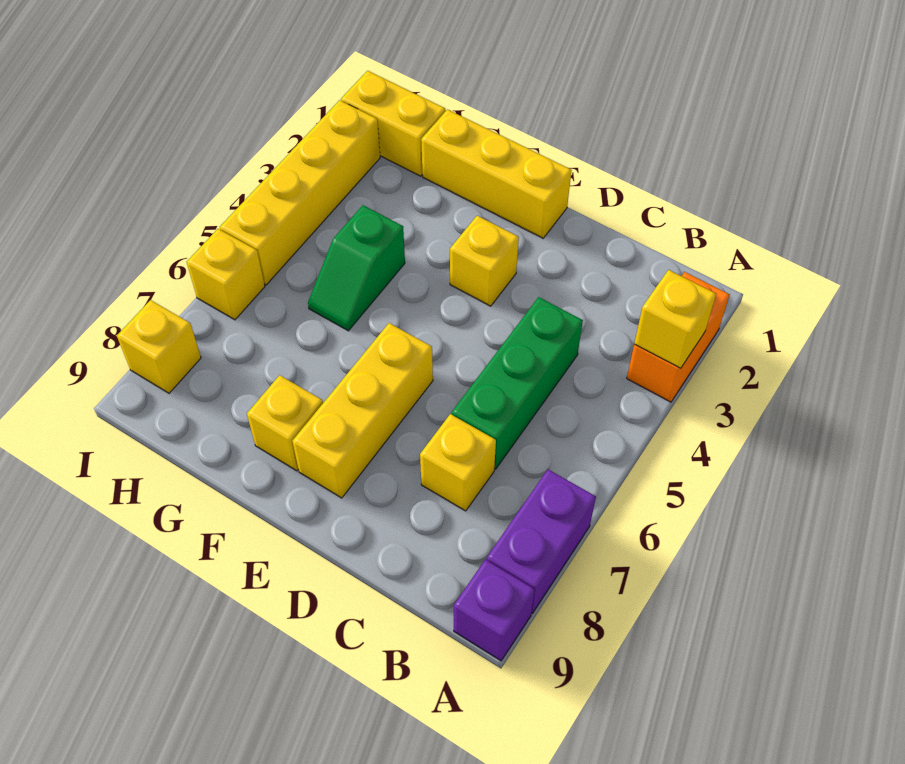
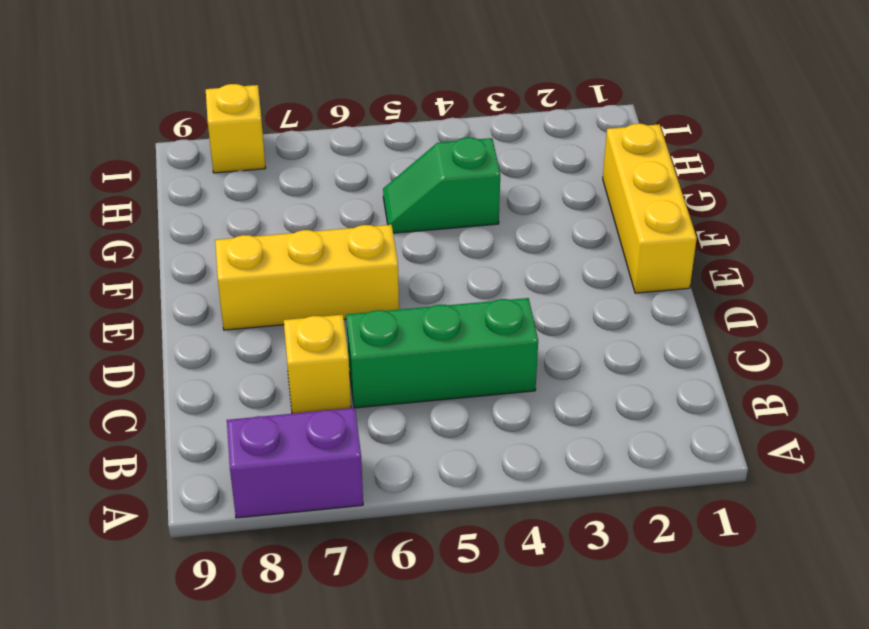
none -> orange 1x2 brick [627,272,730,402]
none -> purple 1x1 brick [454,560,535,661]
none -> yellow 1x1 brick [450,216,519,306]

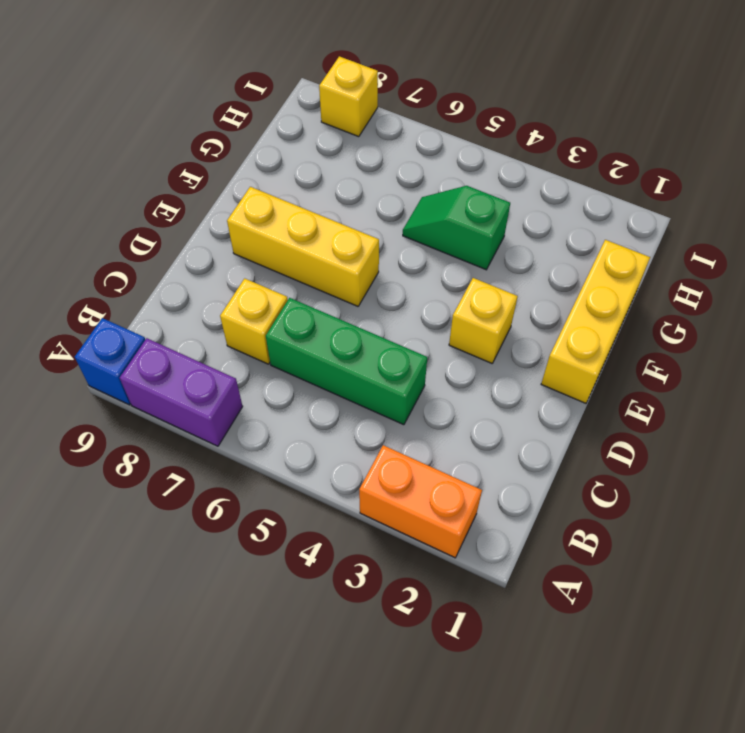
blue 1x1 brick [75,318,145,405] -> purple 1x1 brick [454,560,535,661]
none -> yellow 1x1 brick [247,375,323,471]
none -> yellow 1x2 brick [341,71,445,176]
none -> yellow 1x4 brick [220,100,380,285]

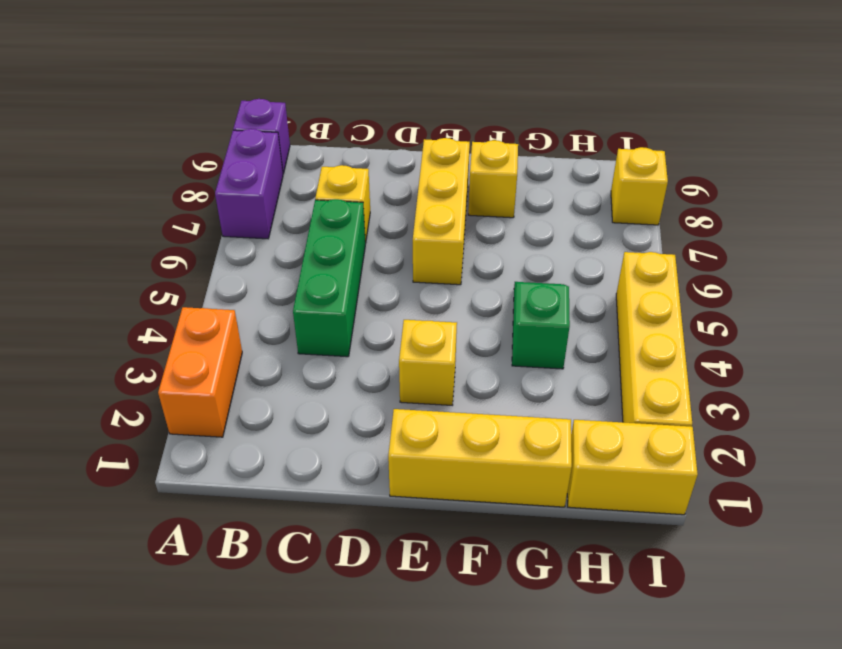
none -> yellow 1x1 brick [187,229,265,320]
none -> yellow 1x1 brick [634,270,716,368]

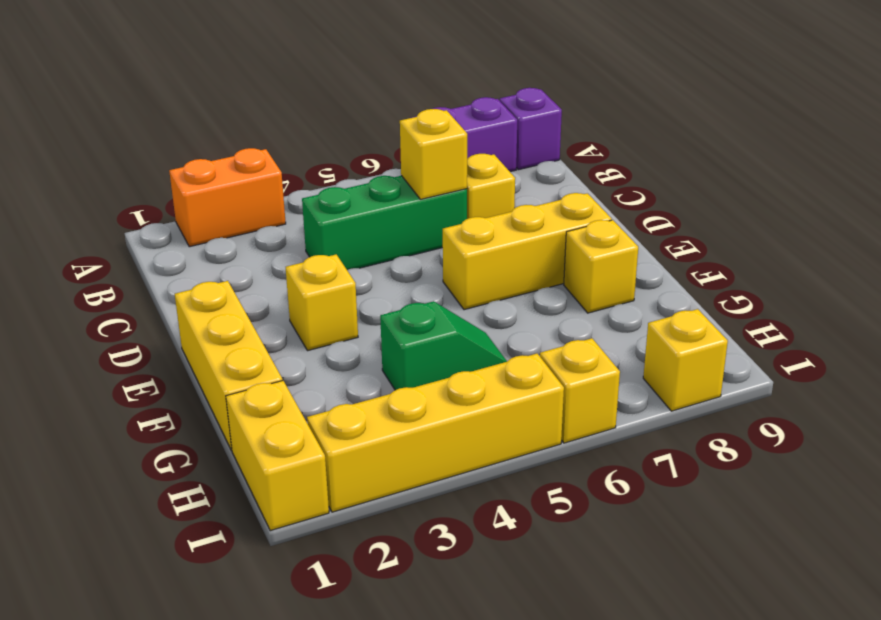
yellow 1x1 brick [400,109,467,199] -> yellow 1x1 brick moved to [634,270,716,368]

